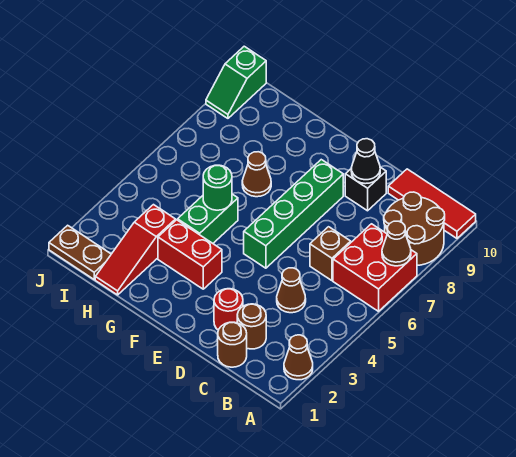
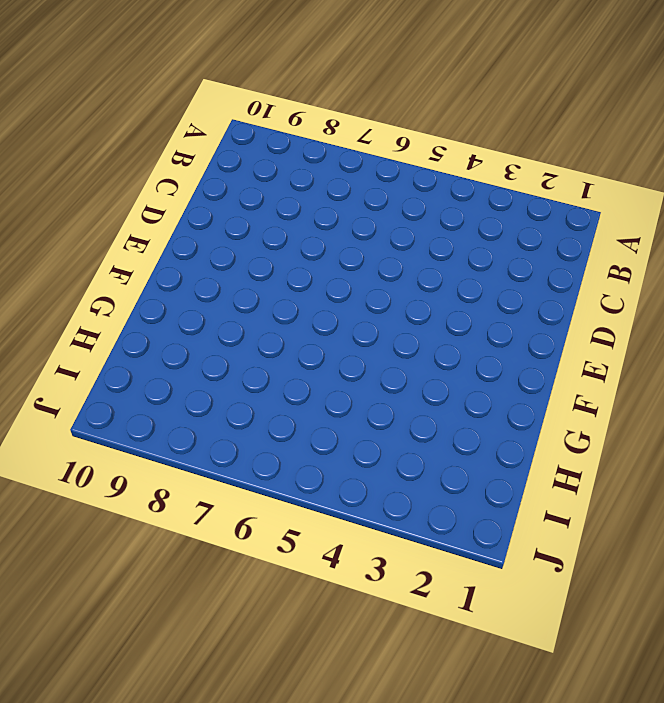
none -> brown 1x1 cone [284,335,313,380]
none -> red 2x2 brick [333,224,417,311]
none -> brown 2x2 round brick [384,192,445,266]

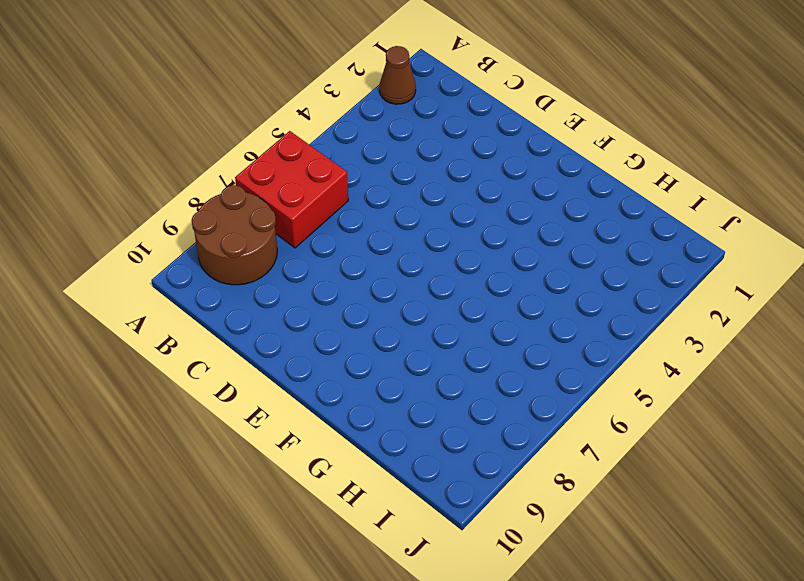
none -> red 1x3 tile [388,169,476,238]
none -> brown 1x1 round brick [218,322,247,367]
none -> brown 1x1 round brick [237,304,266,349]

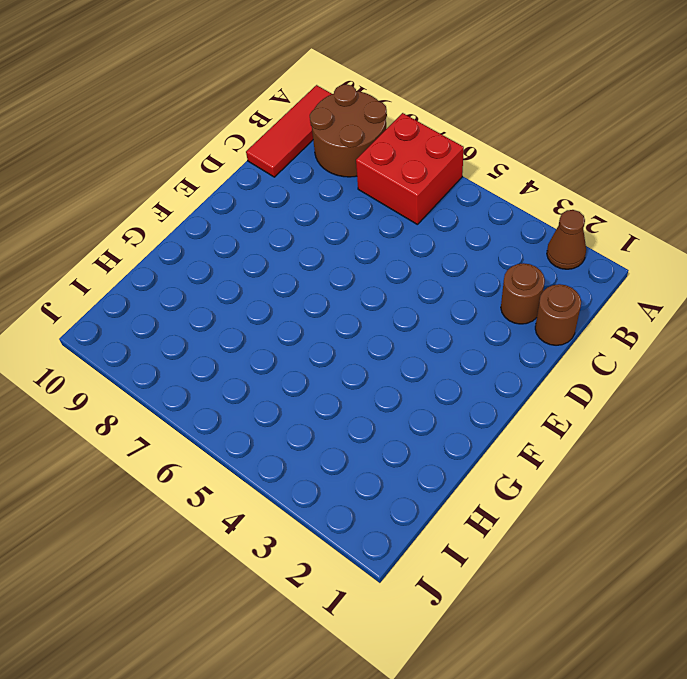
none -> brown 1x1 cone [277,268,306,313]
none -> brown 1x1 brick [310,227,351,281]
none -> red 1x1 round brick [214,289,243,330]

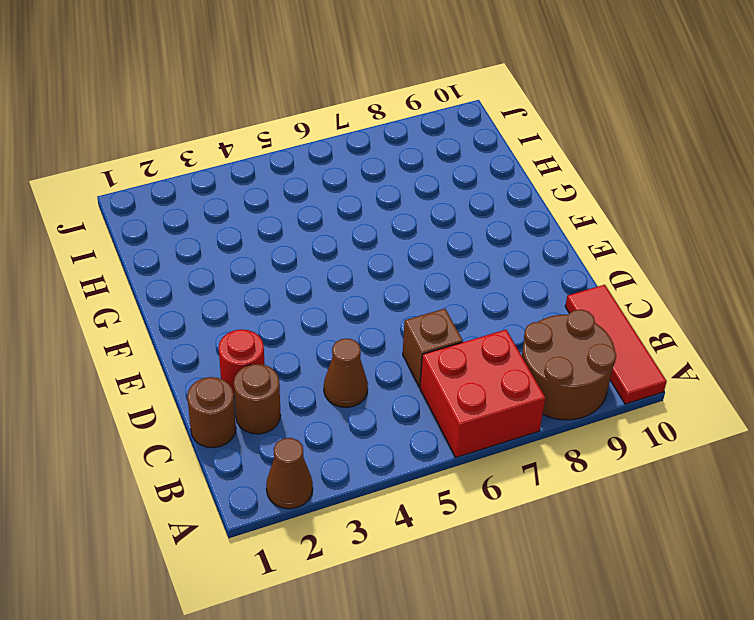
none -> black 1x1 brick [345,167,386,211]
none -> green 1x4 brick [244,160,343,268]
none -> red 1x2 brick [158,220,222,289]

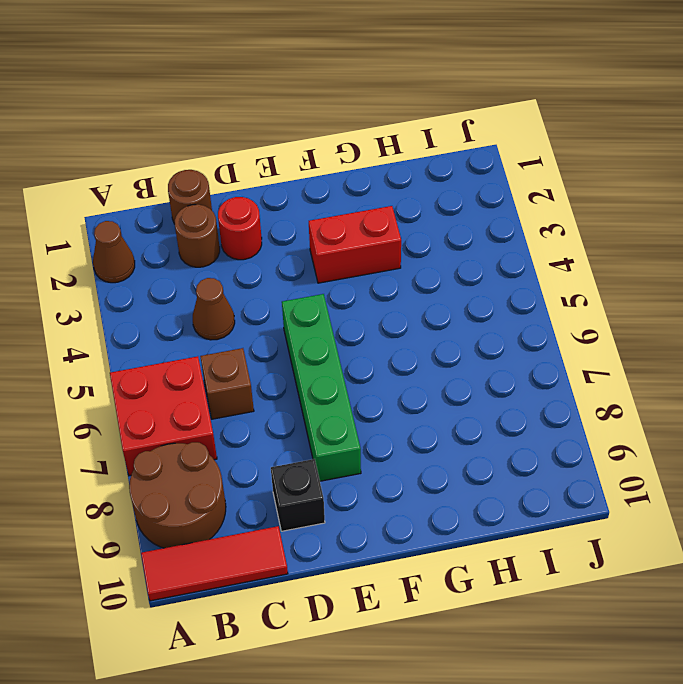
none -> green 1x2 brick [178,194,238,243]
none -> brown 1x1 cone [242,152,271,197]
none -> red 1x3 slope [95,205,176,295]

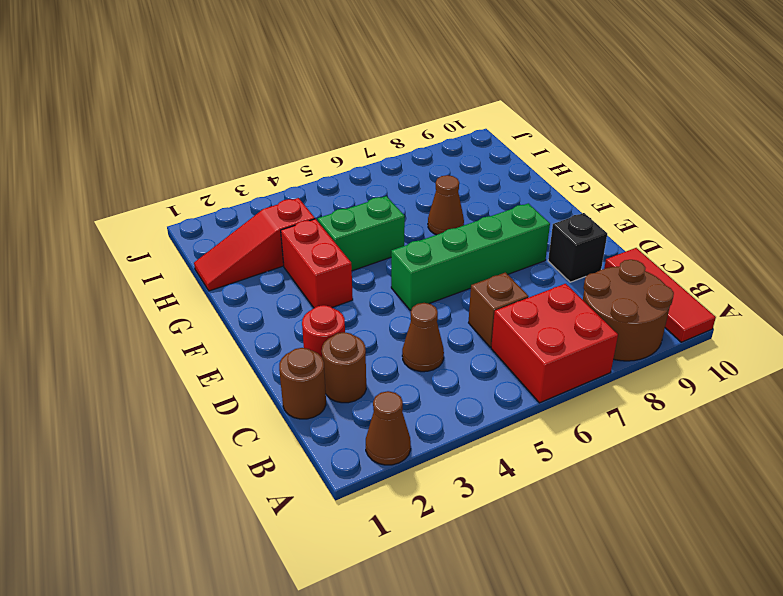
none -> brown 1x2 plate [49,225,111,279]
none -> green 1x2 slope [206,46,266,118]
none -> brown 1x1 cone [382,221,411,266]

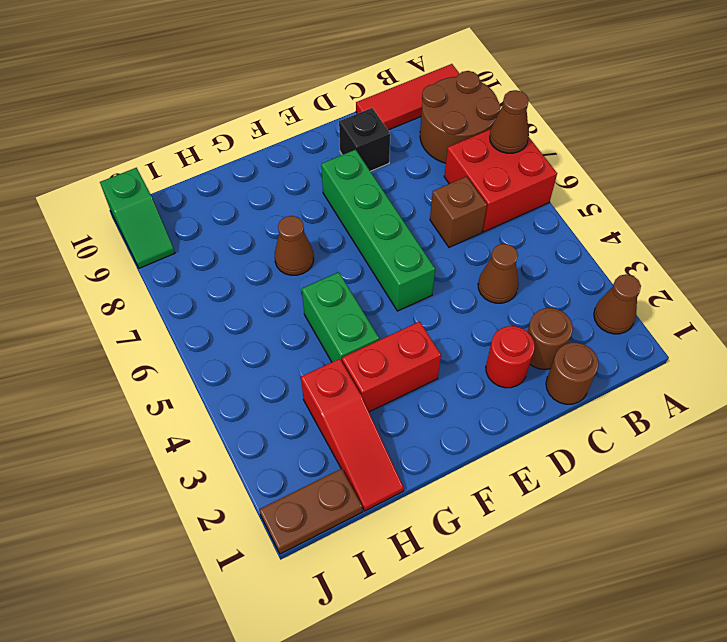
none -> black 1x1 cone [351,139,380,184]
none -> green 1x1 round brick [203,165,232,210]

